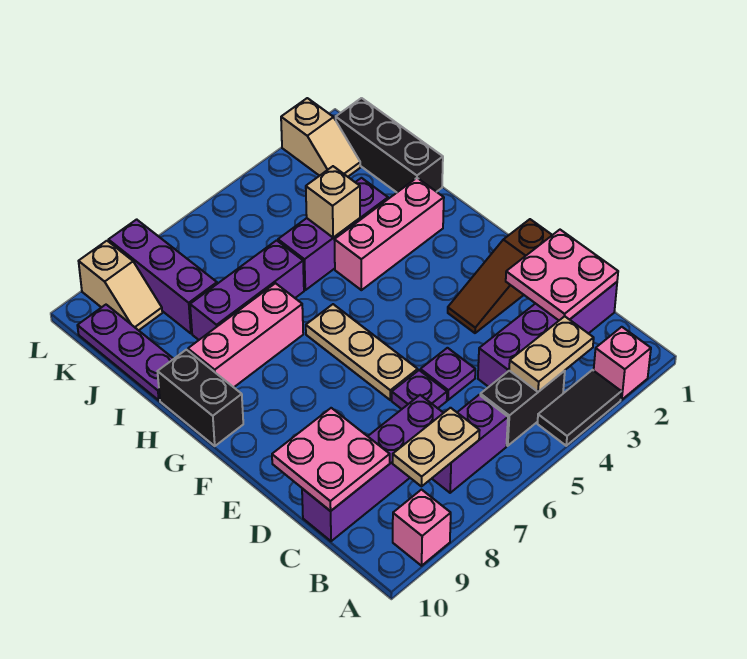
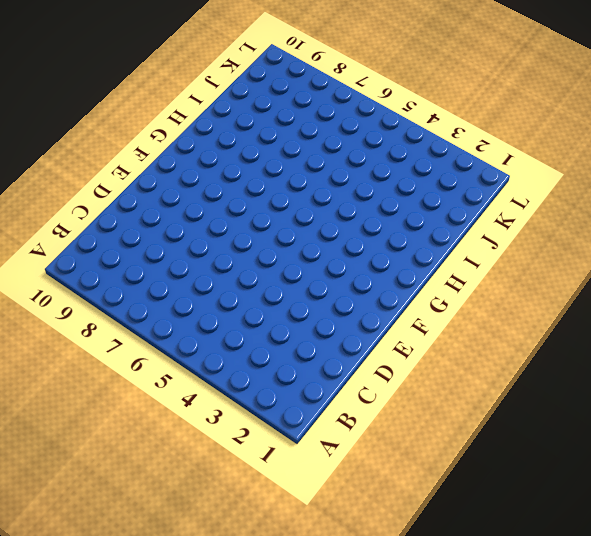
none -> pink 1x1 brick [594,327,651,400]
none -> black 1x2 tile [537,370,621,446]
none -> pink 1x1 brick [393,490,451,566]

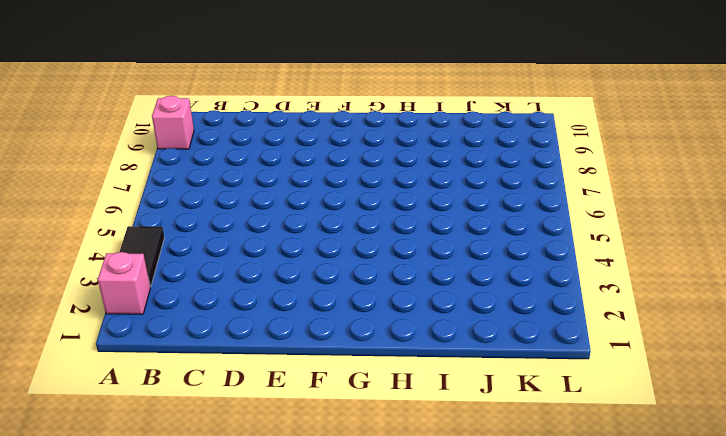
none -> black 1x2 brick [480,371,565,446]
none -> purple 1x2 brick [432,395,508,493]
none -> purple 1x4 brick [478,282,617,387]

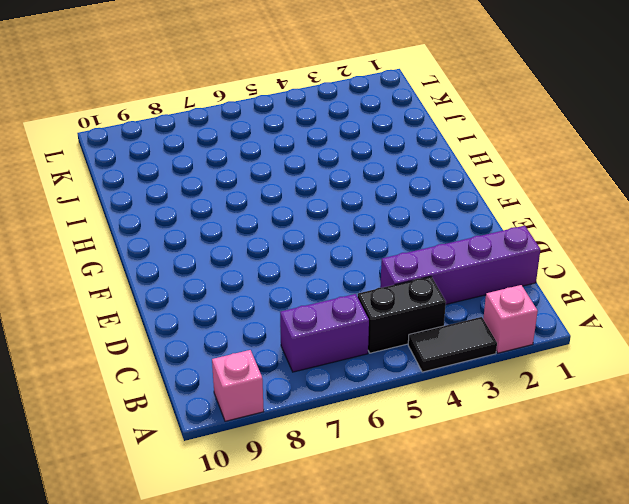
none -> purple 1x4 brick [302,395,443,541]
none -> purple 1x1 plate [420,348,475,400]
none -> purple 1x1 plate [392,370,447,409]

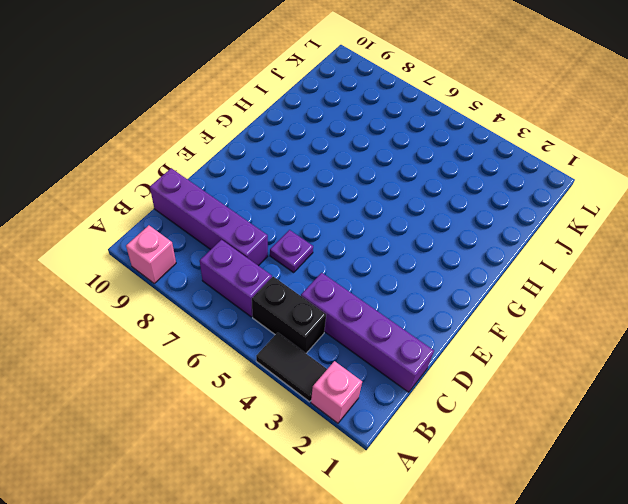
none -> purple 1x1 plate [420,348,475,400]
none -> brown 1x3 slope [448,219,552,333]
none -> tan 1x3 plate [306,304,418,400]

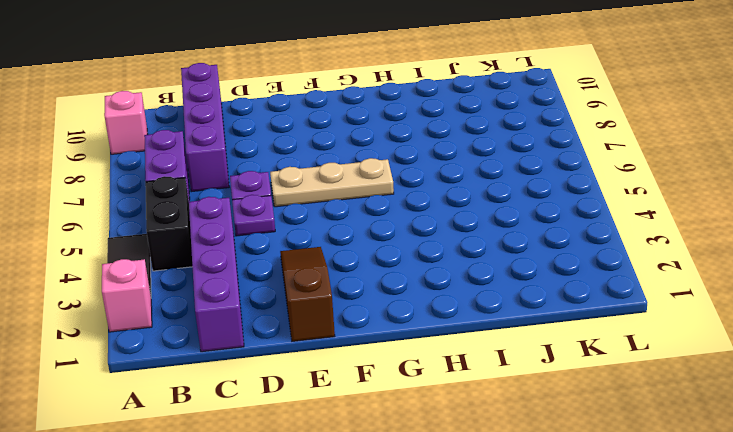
none -> black 1x2 brick [157,350,243,446]
none -> pink 1x3 brick [334,178,444,290]
none -> pink 1x3 brick [188,283,303,387]

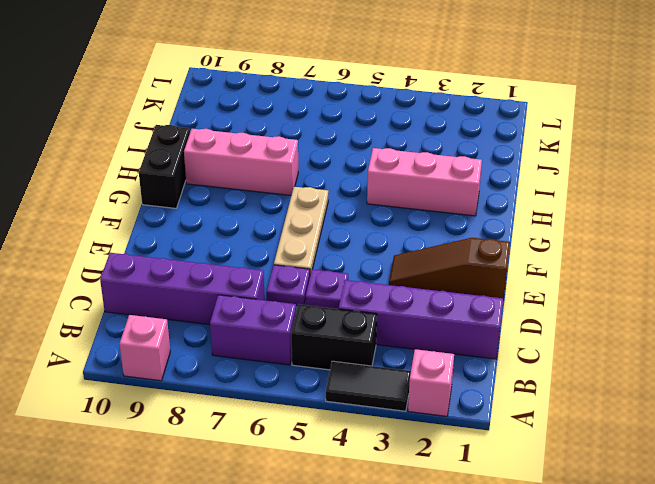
none -> black 1x3 brick [336,98,443,192]
none -> purple 1x3 brick [278,178,388,290]
none -> purple 1x3 brick [190,240,304,340]

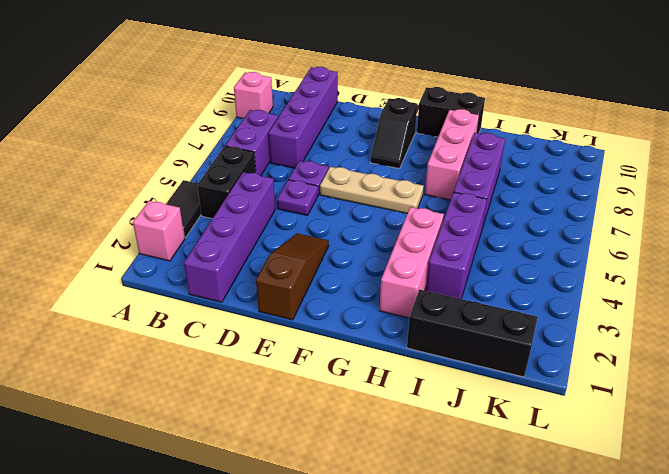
black 1x2 slope [371,98,417,169] -> none
none -> purple 1x3 plate [77,305,173,400]
none -> purple 1x3 brick [109,219,217,333]
none -> tan 1x2 slope [281,98,360,177]

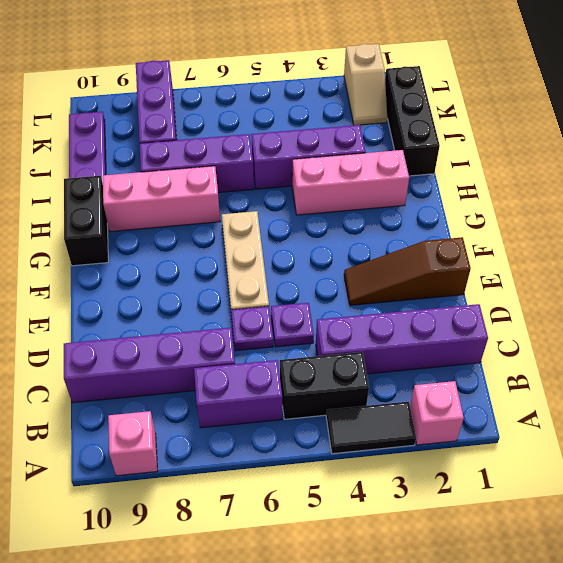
none -> tan 1x2 slope [79,241,162,330]
none -> tan 1x2 plate [509,316,594,392]
none -> tan 1x2 plate [393,408,480,486]

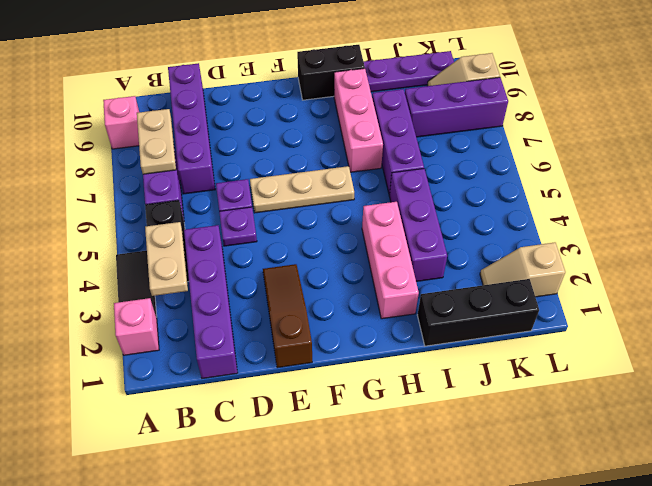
none -> pink 2x2 plate [506,230,618,320]
none -> pink 2x2 plate [272,408,390,511]
none -> tan 1x1 brick [306,166,360,238]

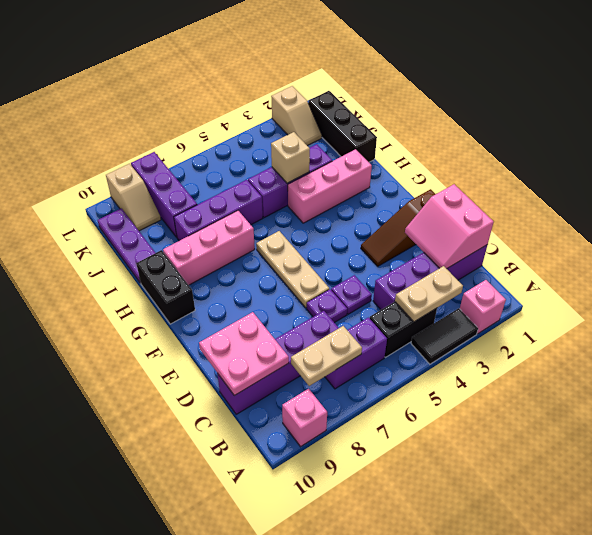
pink 2x2 slope [405,184,494,269] -> pink 2x2 plate [506,230,618,320]

